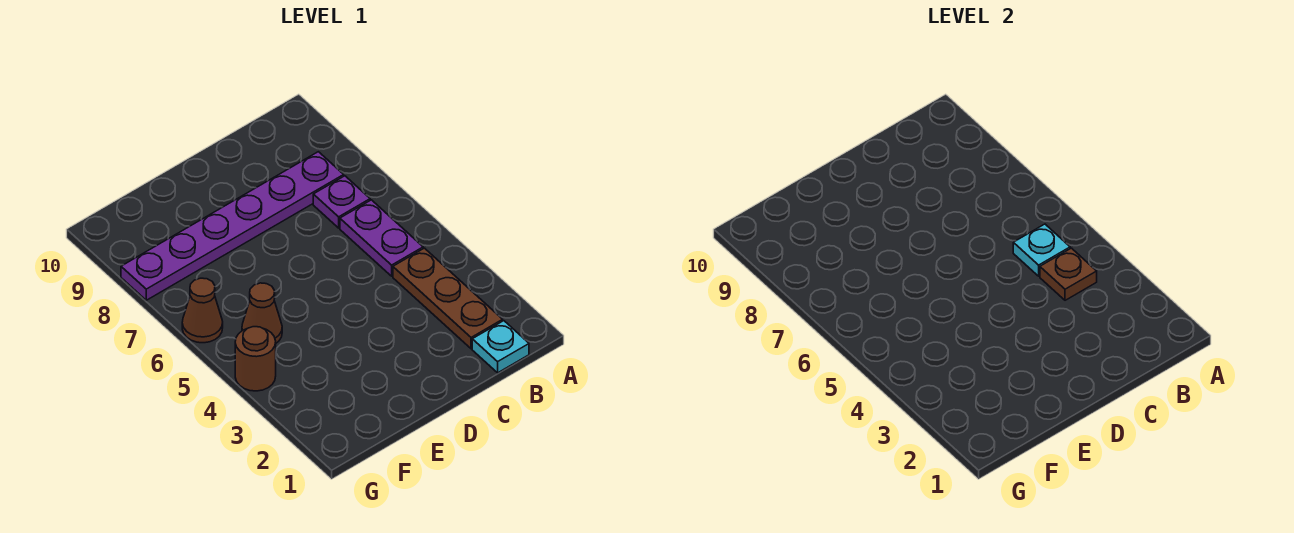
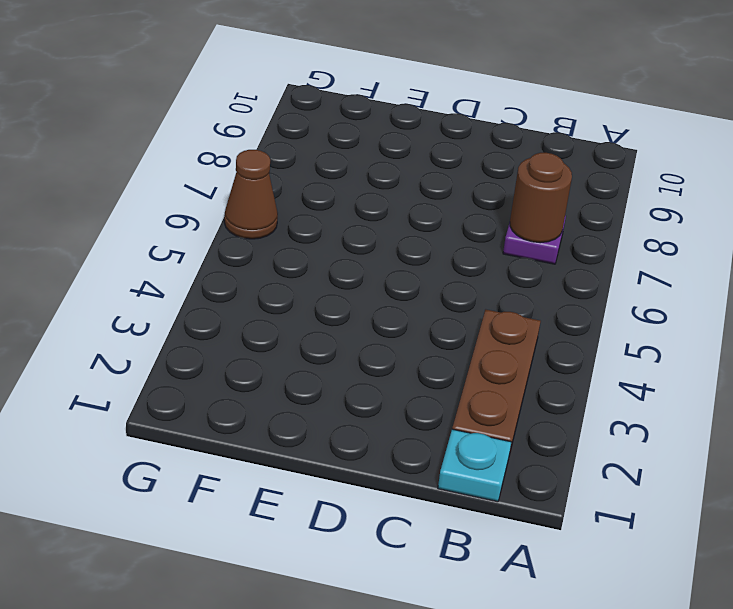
brown 1x1 round brick [510,153,572,243] -> brown 1x1 round brick moved to [235,327,276,391]
none -> purple 1x2 plate [340,200,423,276]
none -> purple 1x6 plate [121,152,344,300]

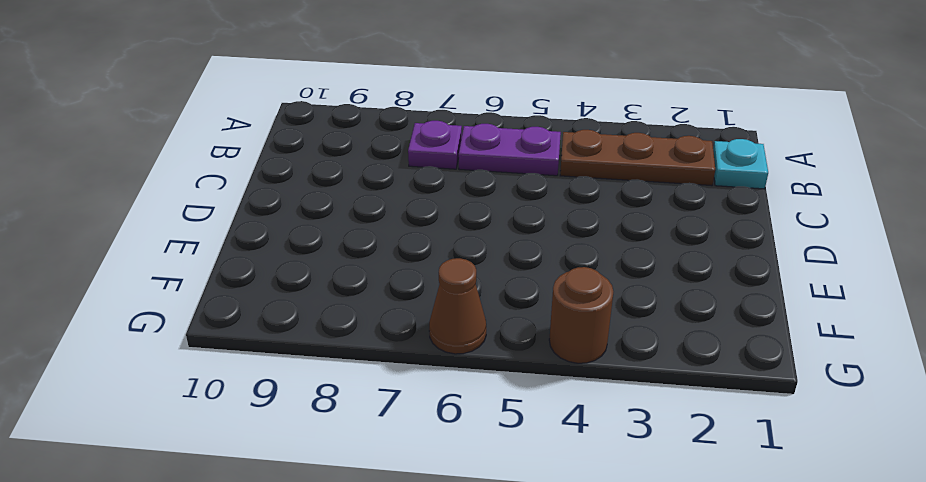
none -> purple 1x6 plate [121,152,344,300]
none -> brown 1x1 cone [242,283,282,343]

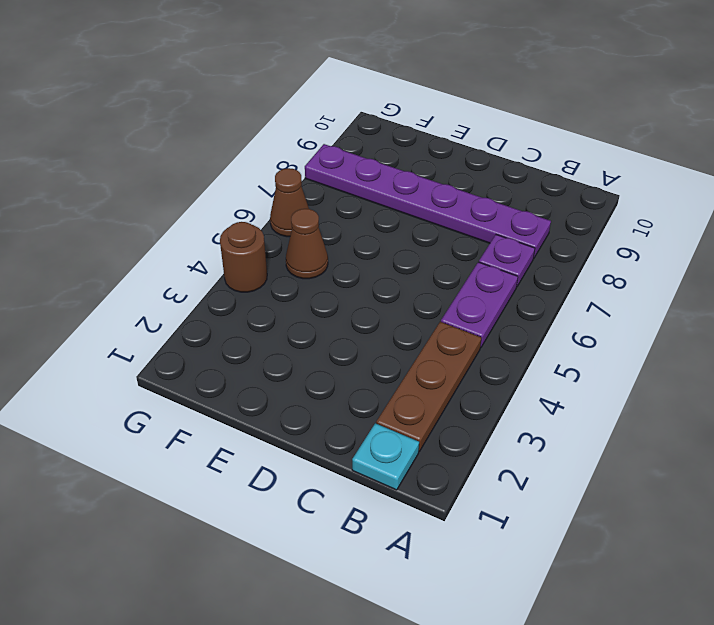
none -> brown 1x1 plate [1040,248,1097,300]
none -> cyan 1x1 plate [1013,224,1070,276]

